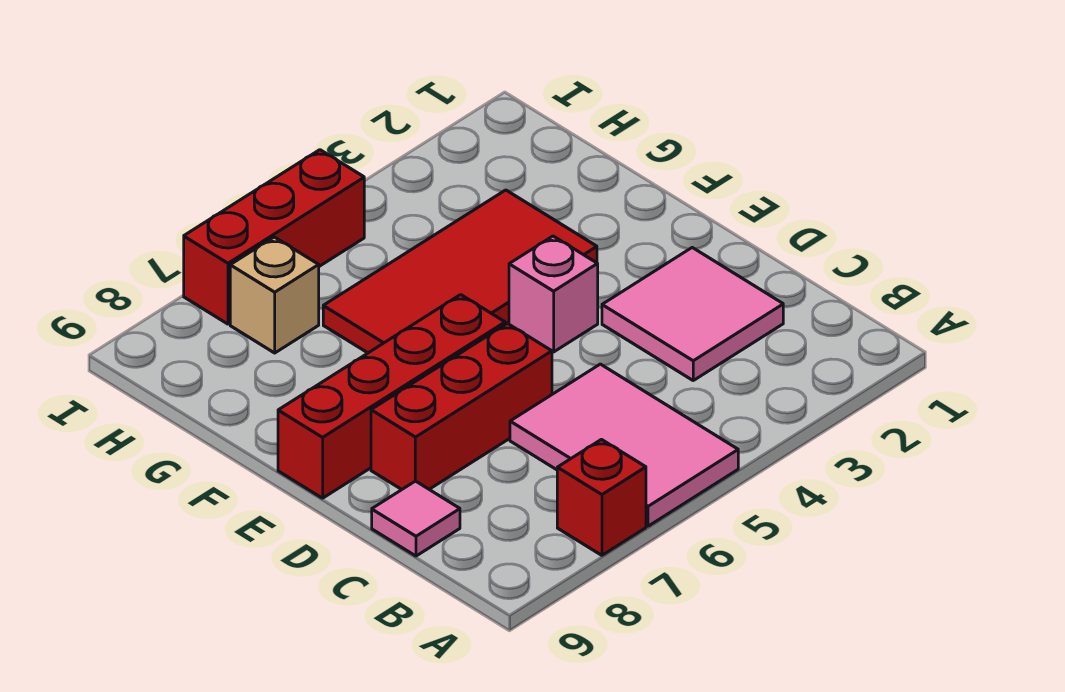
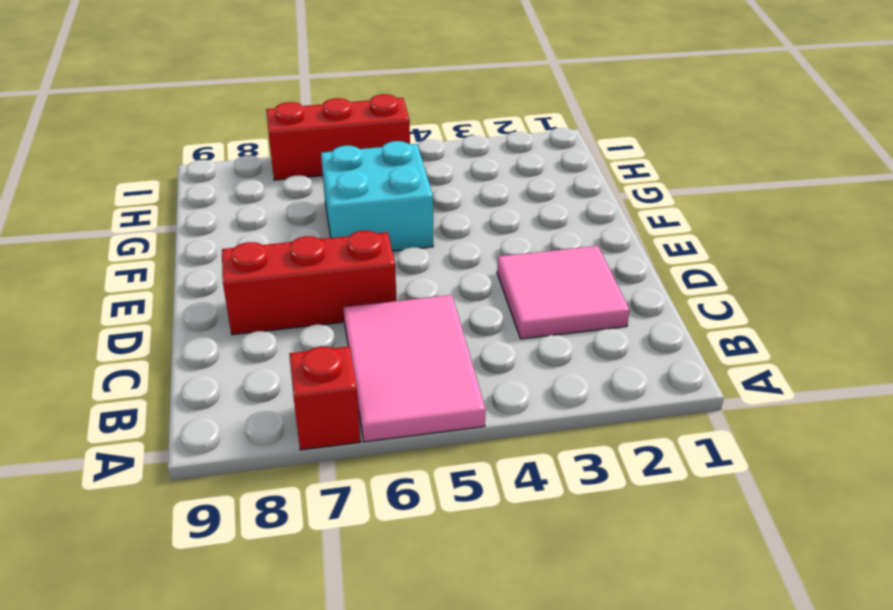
cyan 2x2 brick [321,141,433,251] -> red 2x4 tile [323,190,597,353]
none -> pink 1x1 tile [372,481,460,556]
none -> pink 1x1 brick [509,236,598,352]

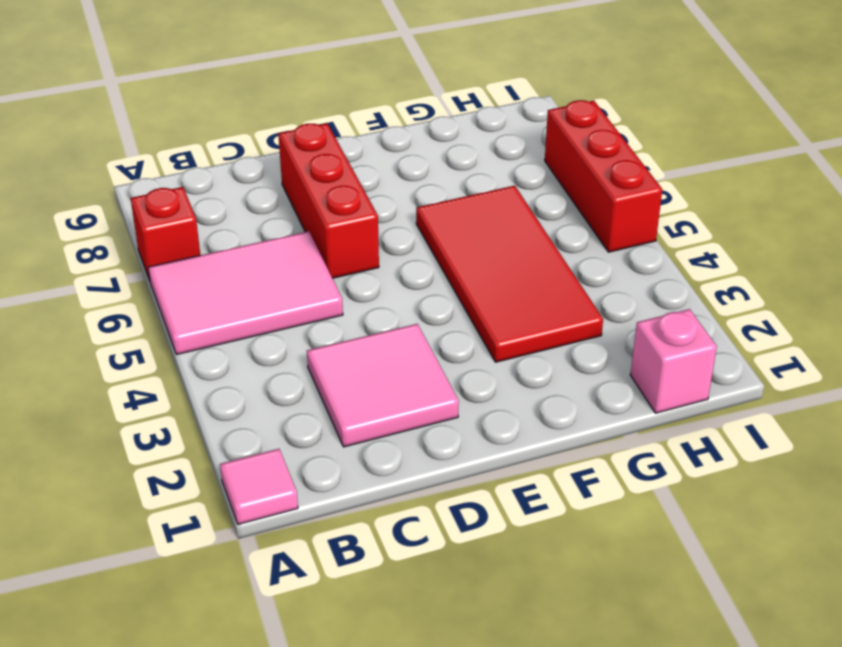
pink 1x1 tile [220,449,298,524] -> pink 1x1 tile moved to [372,481,460,556]
pink 1x1 brick [630,309,717,413] -> pink 1x1 brick moved to [509,236,598,352]
none -> red 1x4 brick [278,295,505,498]
none -> tan 1x1 brick [230,237,319,353]

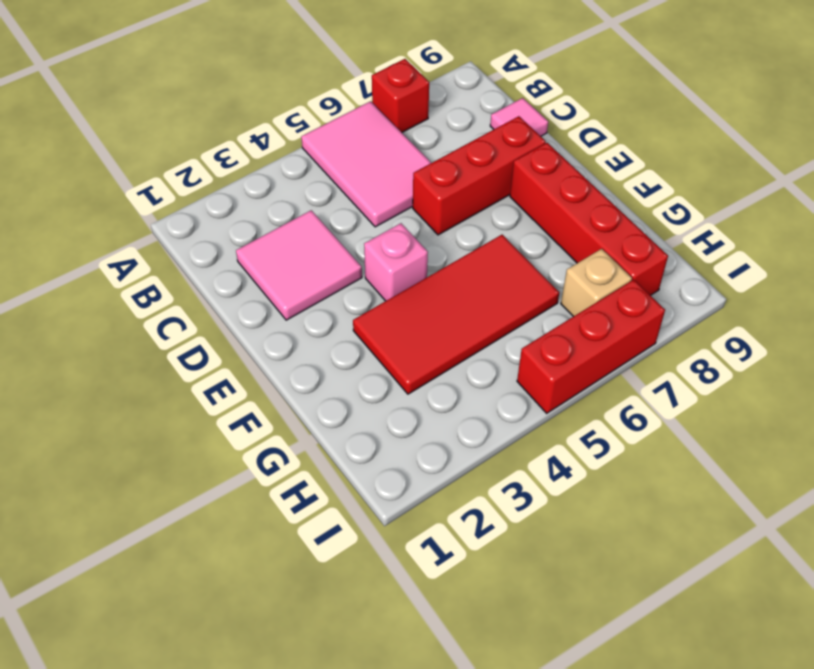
red 1x4 brick [510,143,668,295] -> red 1x4 brick turned to [278,295,505,498]

